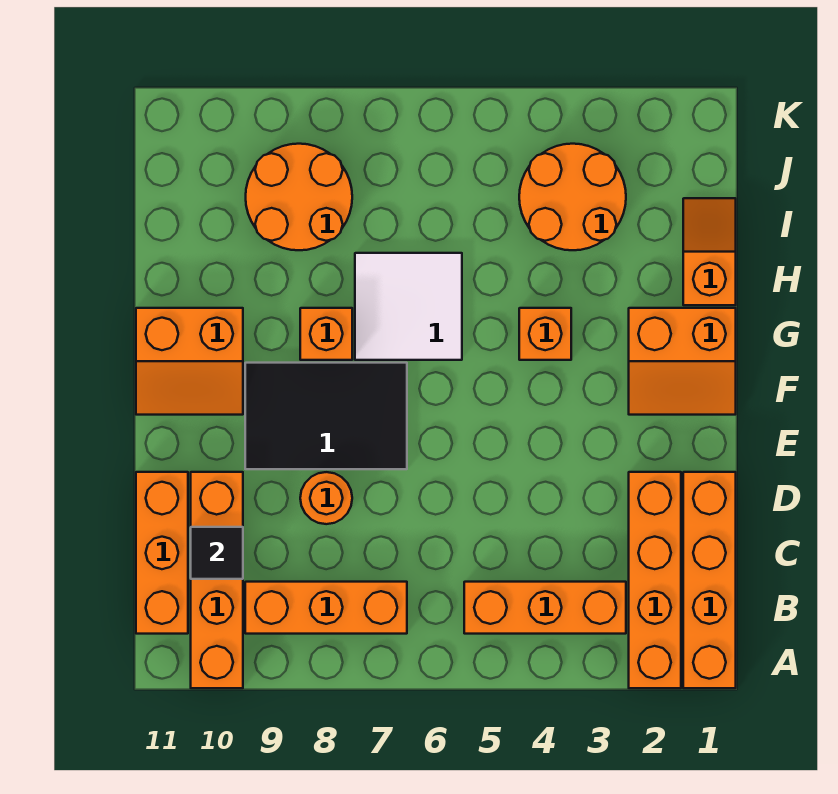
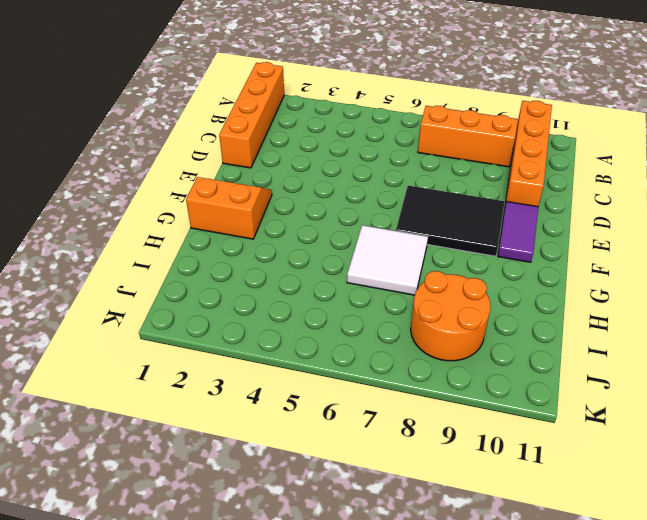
purple 1x2 tile [498,202,538,262] -> orange 2x2 slope [136,308,243,415]
none -> orange 1x4 brick [629,472,681,688]
none -> orange 1x3 brick [464,582,626,634]
none -> orange 1x3 brick [136,472,188,634]

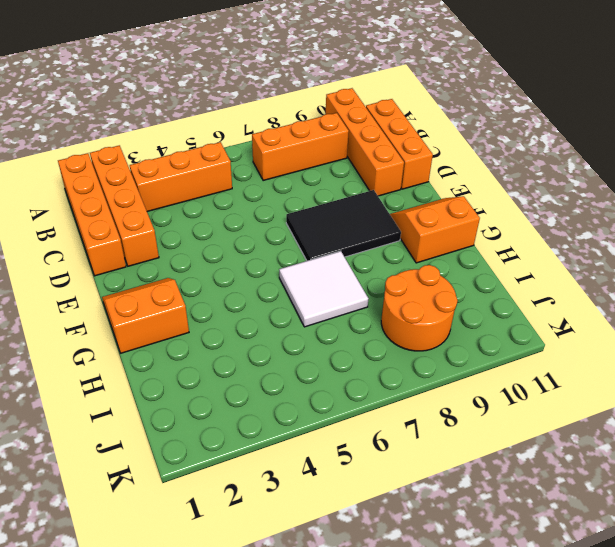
none -> orange 1x1 round brick [300,472,352,524]
none -> orange 1x1 brick [519,308,571,360]
none -> orange 1x1 brick [300,308,352,360]

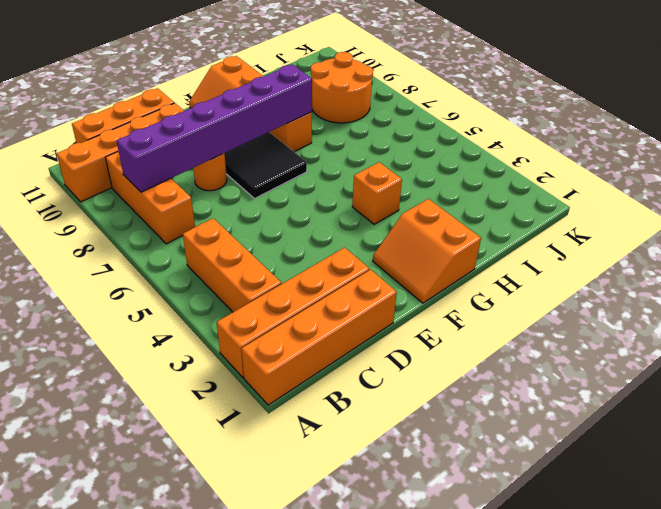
purple 1x6 brick [117,65,312,192] -> none
none -> white 2x2 tile [355,253,462,360]
none -> orange 1x2 slope [683,198,736,305]
none -> orange 2x2 round brick [519,144,626,250]

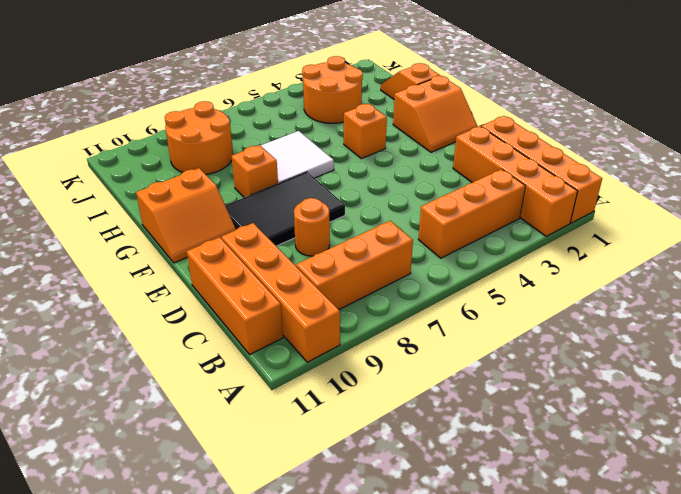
none -> black 1x1 tile [191,527,243,579]

